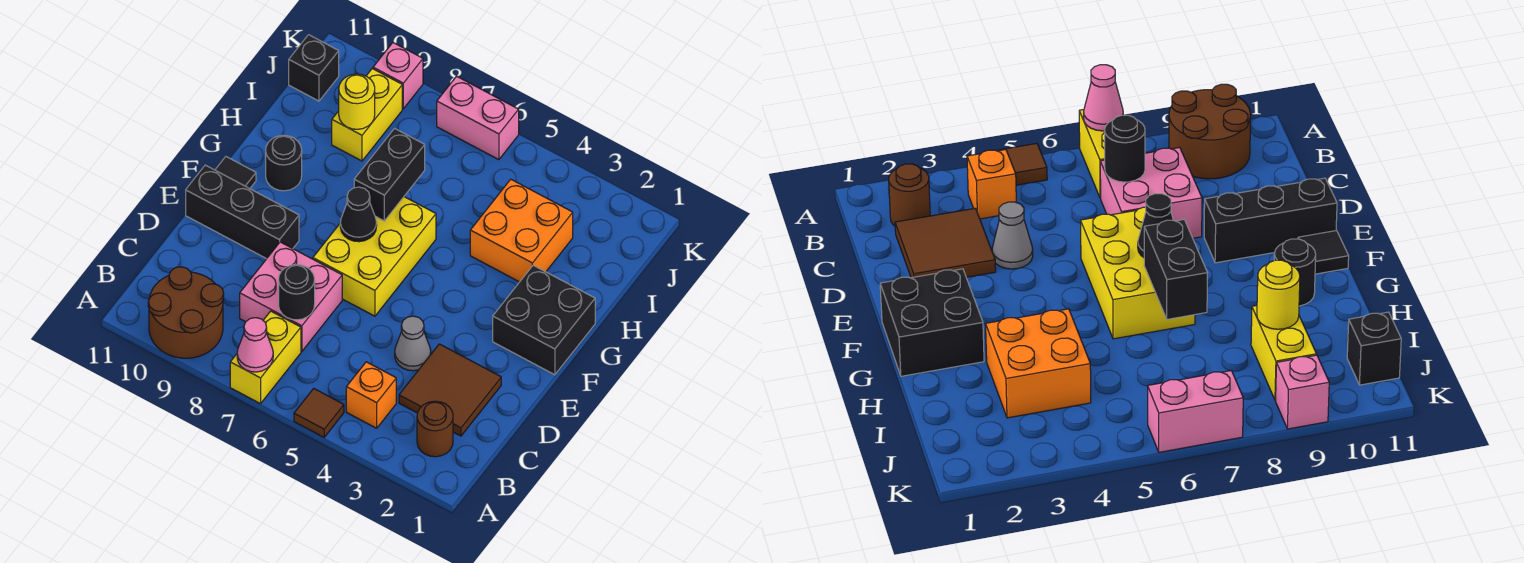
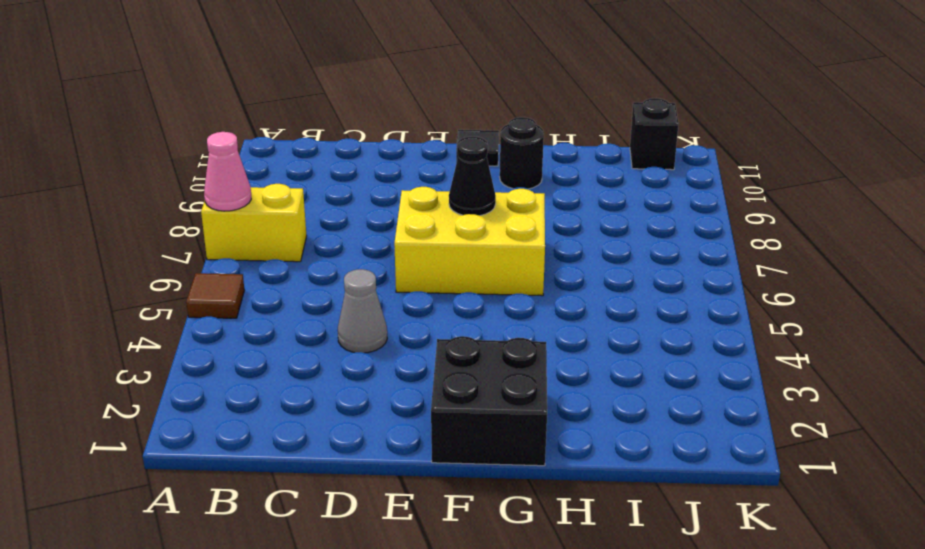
none -> brown 2x2 round brick [148,267,224,358]
none -> brown 1x1 round brick [417,401,453,457]
none -> orange 1x1 brick [346,362,396,428]

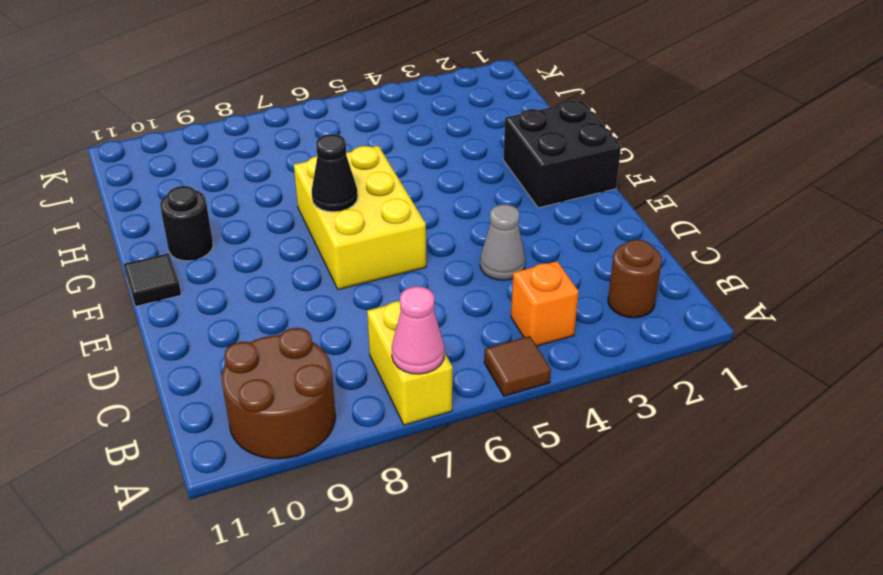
none -> brown 2x2 tile [399,344,501,436]
none -> pink 2x2 brick [240,242,342,351]
none -> black 1x3 brick [186,165,299,259]

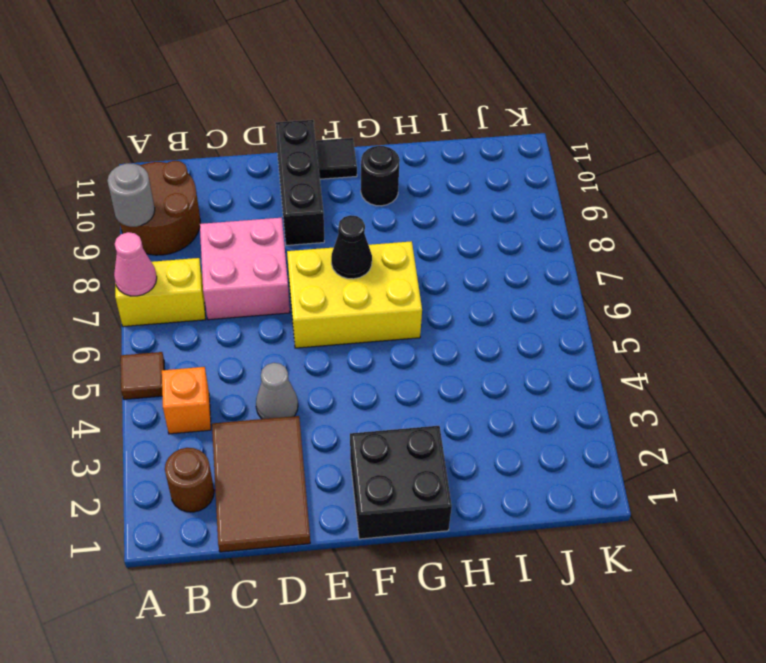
grey 1x1 round brick [107,163,155,227] -> none
brown 2x3 tile [212,416,310,552] -> brown 2x2 tile [399,344,501,436]
none -> orange 2x2 brick [470,179,573,282]
none -> yellow 1x2 brick [332,69,402,161]
none -> black 1x1 brick [289,35,339,101]

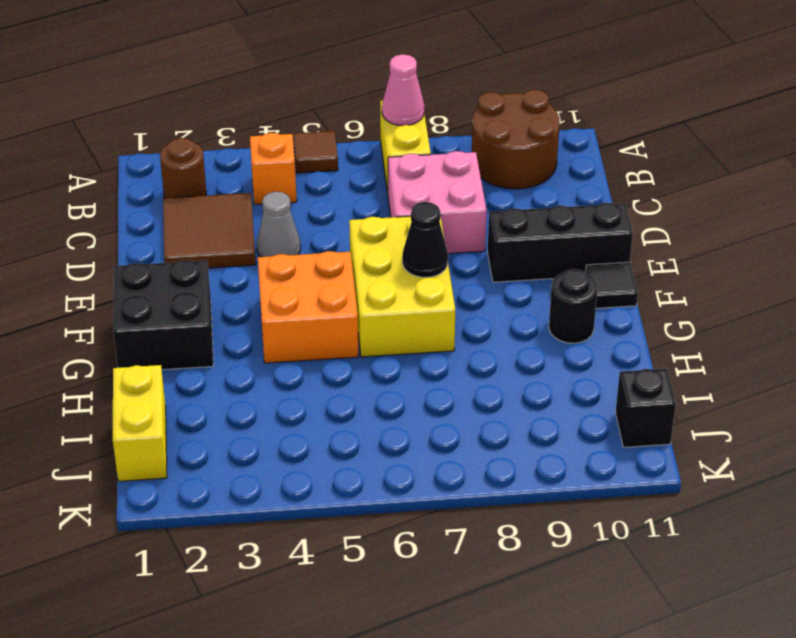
orange 2x2 brick [258,251,358,363] -> orange 2x2 brick moved to [470,179,573,282]
yellow 1x2 brick [113,365,167,481] -> yellow 1x2 brick moved to [332,69,402,161]
none -> pink 1x2 brick [437,76,519,160]
none -> pink 1x1 brick [373,43,423,109]
none -> black 1x1 round brick [279,265,315,320]

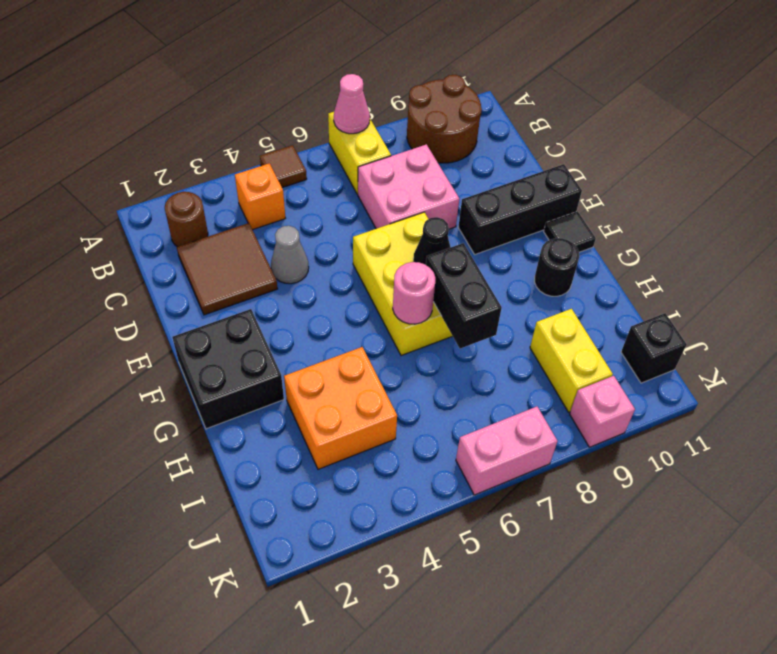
pink 1x1 round brick [393,262,435,324] -> none
none -> black 1x1 round brick [279,265,315,320]
none -> yellow 1x1 round brick [339,74,375,129]

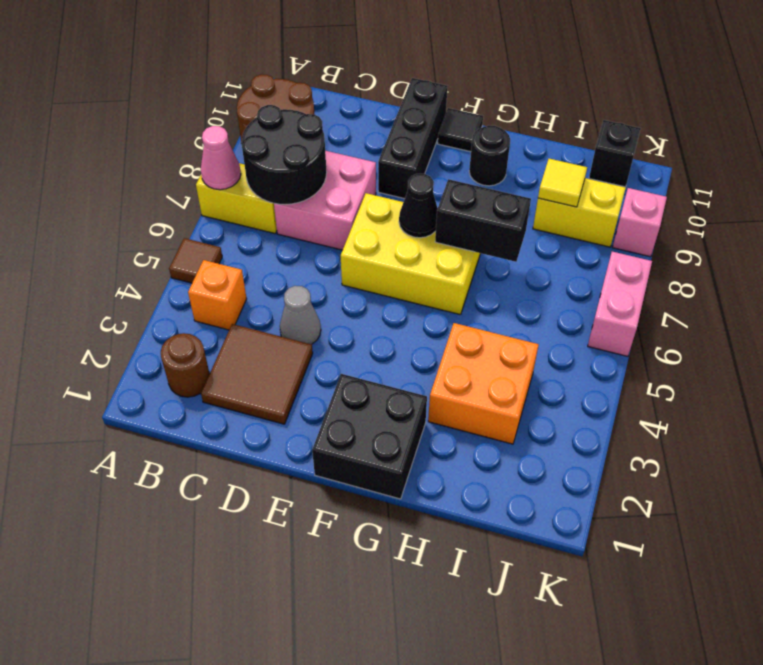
black 2x2 round brick [242,105,327,205] -> black 1x1 round brick [279,265,315,320]
yellow 1x1 tile [538,159,587,207] -> yellow 1x1 round brick [339,74,375,129]

